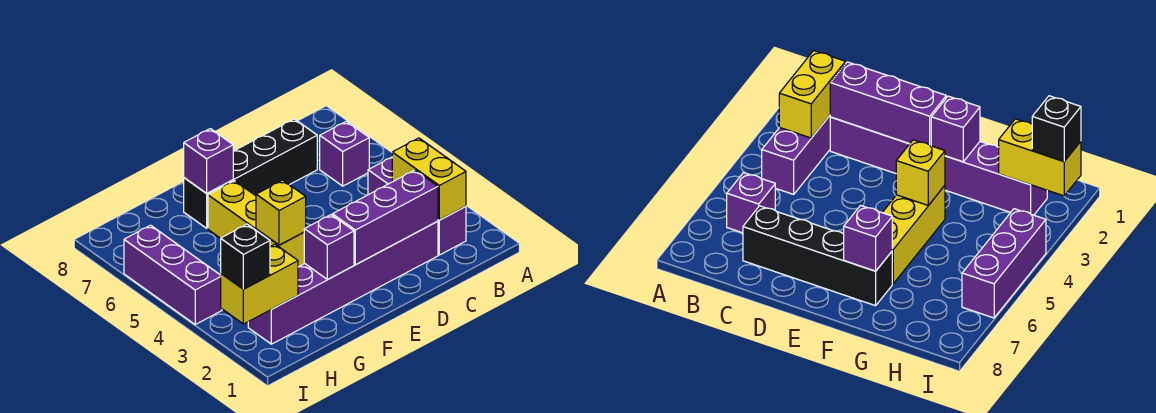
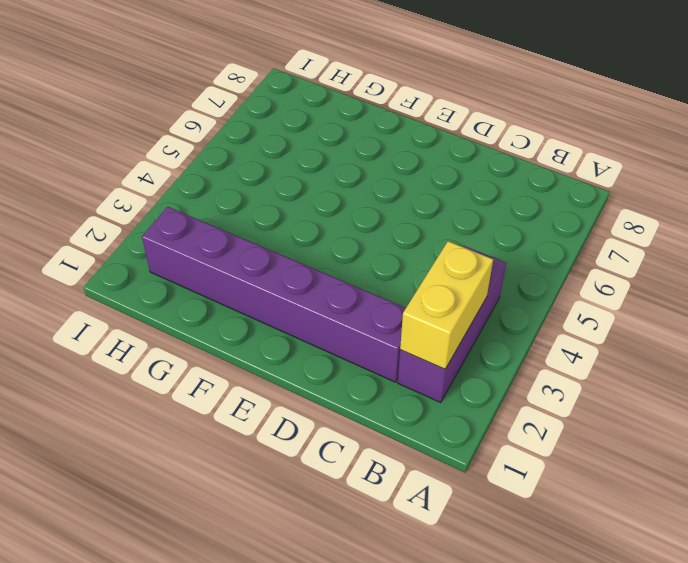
none -> purple 1x1 brick [320,121,369,186]
none -> black 1x4 brick [184,119,317,228]
none -> yellow 1x3 brick [208,181,305,267]

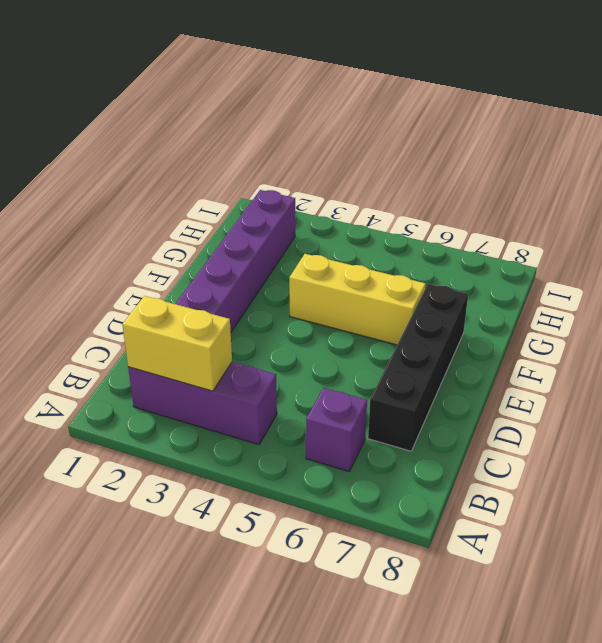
none -> purple 1x3 brick [124,225,222,324]
none -> purple 1x3 brick [332,170,438,265]
none -> purple 1x1 brick [304,215,354,279]

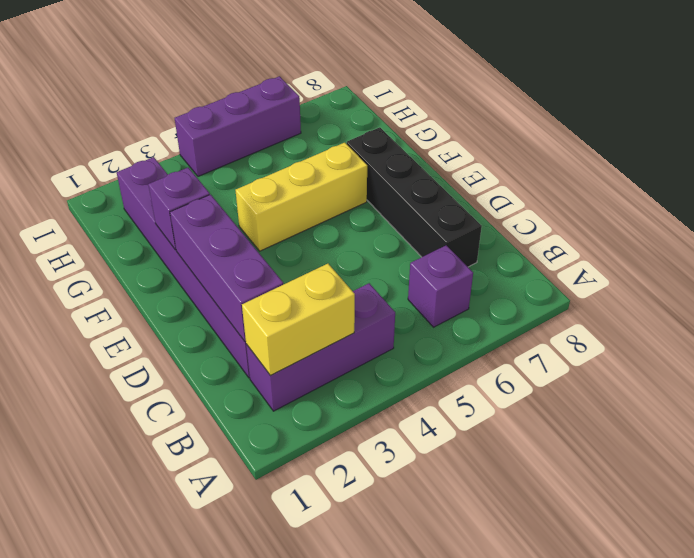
none -> yellow 1x1 brick [256,180,306,245]
none -> purple 1x1 brick [184,129,233,193]
none -> yellow 1x2 brick [221,244,298,324]

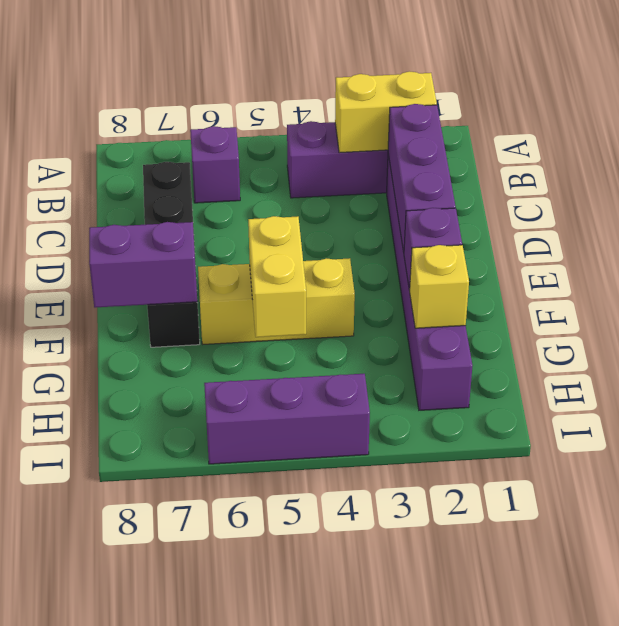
yellow 1x2 brick [248,216,306,337] -> yellow 1x2 brick moved to [221,244,298,324]
purple 1x2 brick [89,222,197,307] -> purple 1x1 brick [184,129,233,193]
yellow 1x1 brick [409,245,469,328] -> yellow 1x1 brick moved to [256,180,306,245]
none -> black 1x1 brick [221,224,270,289]

